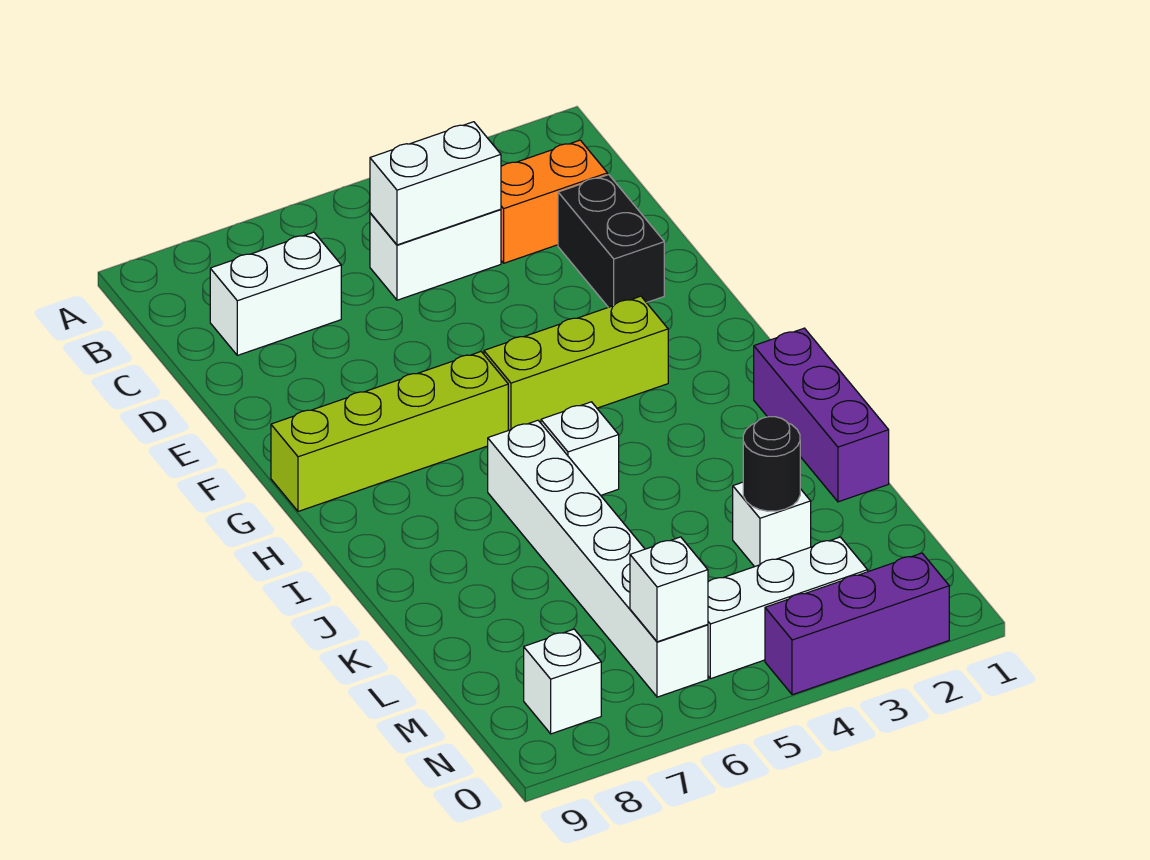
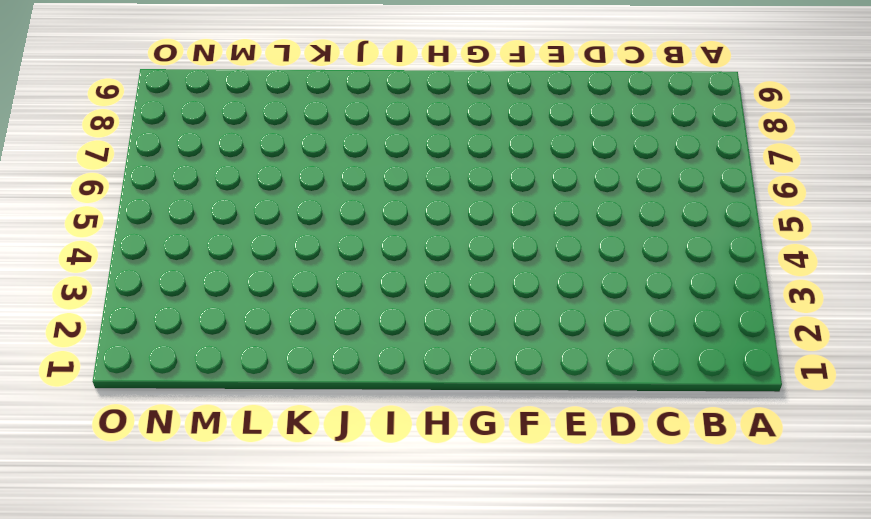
none -> orange 1x2 brick [501,140,607,263]
none -> white 1x2 brick [370,209,501,300]
none -> white 1x2 brick [210,232,341,355]

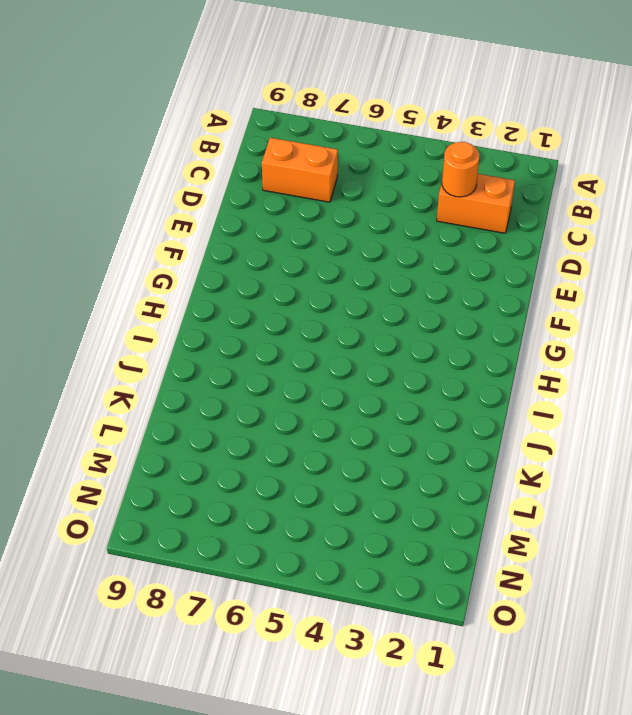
orange 1x1 round brick [442,142,479,197] -> none
orange 1x2 brick [262,138,338,202] -> white 1x2 brick [210,232,341,355]
none -> white 1x2 brick [370,209,501,300]
none -> black 1x2 brick [558,175,664,307]
none -> lime 1x3 brick [484,296,668,430]

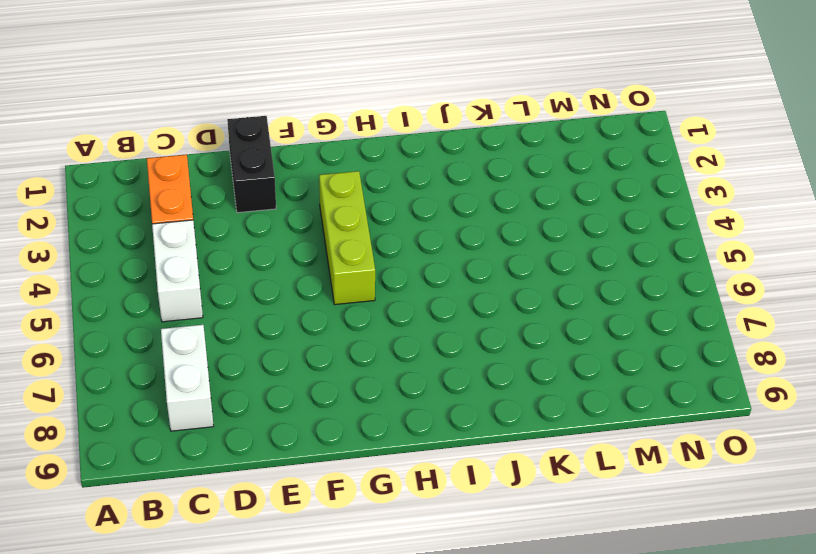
black 1x2 brick [227,116,276,213] -> black 1x2 brick turned to [558,175,664,307]
none -> lime 1x4 brick [271,352,508,511]
none -> purple 1x3 brick [754,328,889,502]
none -> white 1x1 brick [541,402,619,495]

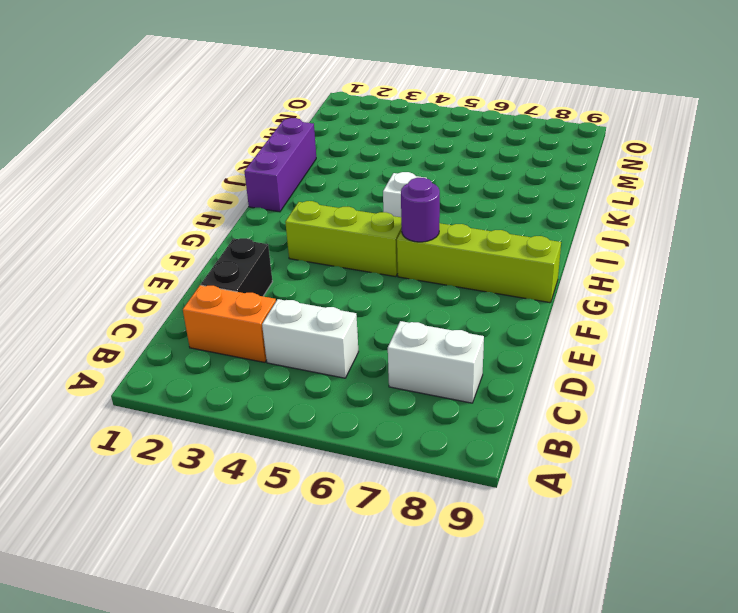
purple 1x1 round brick [401,178,440,242] -> none
none -> white 1x6 brick [488,420,708,697]
none -> white 1x1 brick [733,482,811,567]
none -> white 1x3 brick [708,537,868,679]

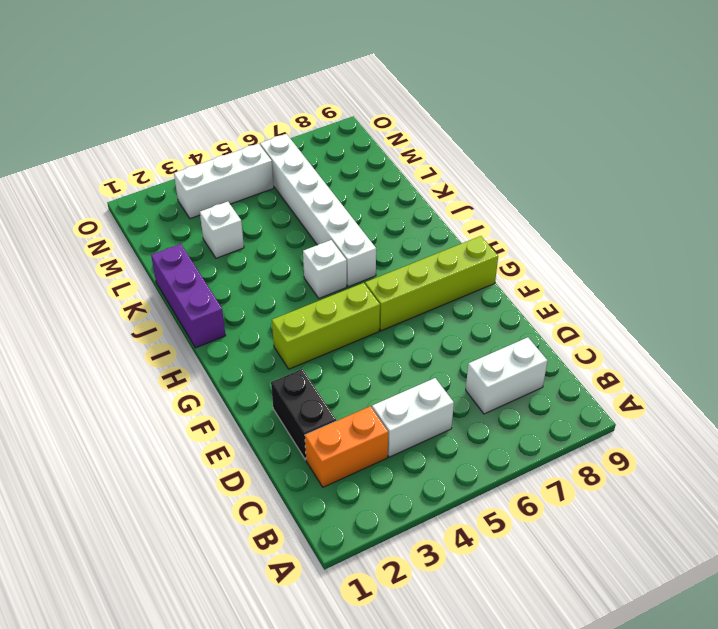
none -> white 1x1 brick [524,629,601,734]
none -> purple 1x3 brick [765,553,949,695]
none -> white 1x2 brick [370,122,501,245]

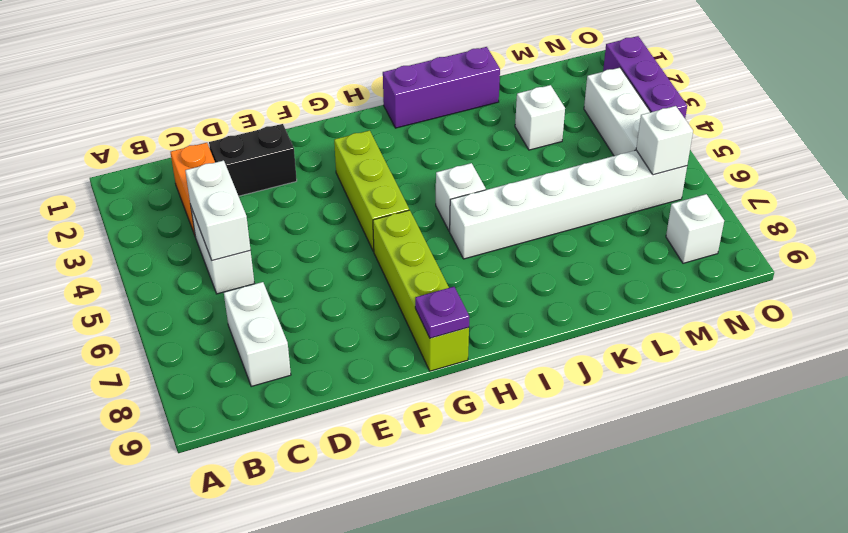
purple 1x1 plate [415,287,469,338] -> none
none -> black 1x1 round brick [743,417,800,511]

